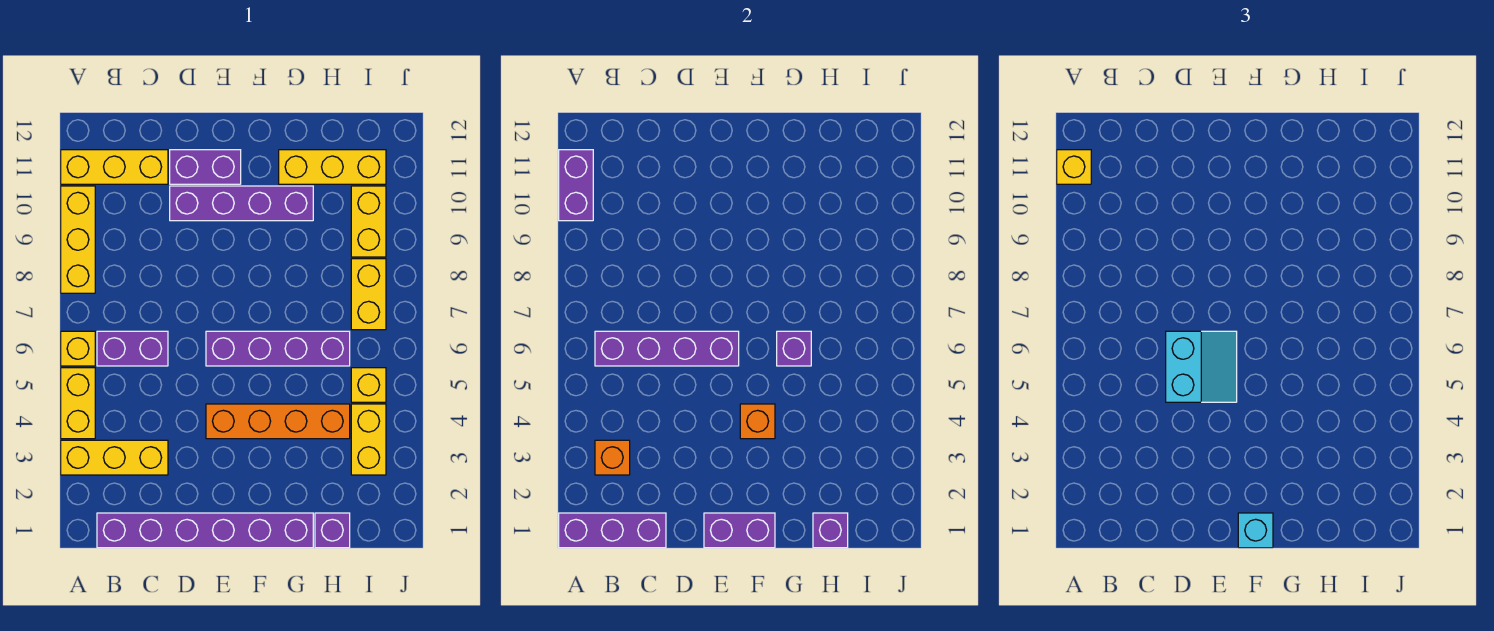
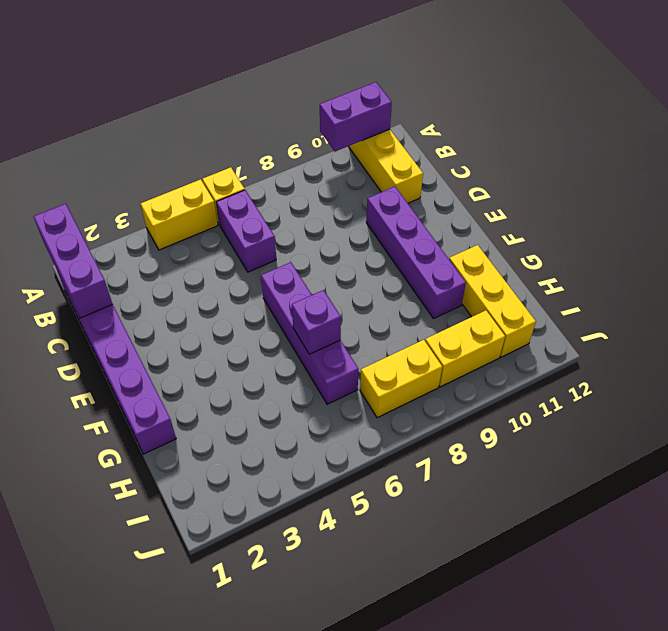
none -> yellow 1x3 brick [61,440,168,475]
none -> yellow 1x3 brick [61,186,95,293]
none -> purple 1x2 brick [170,150,241,184]

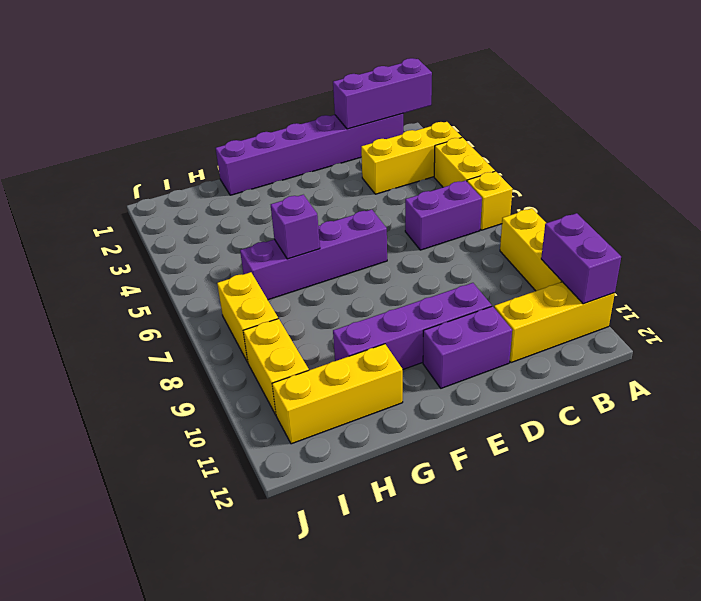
none -> orange 1x4 brick [206,404,350,439]
none -> purple 1x1 brick [315,513,350,548]
none -> yellow 1x2 brick [351,404,386,475]

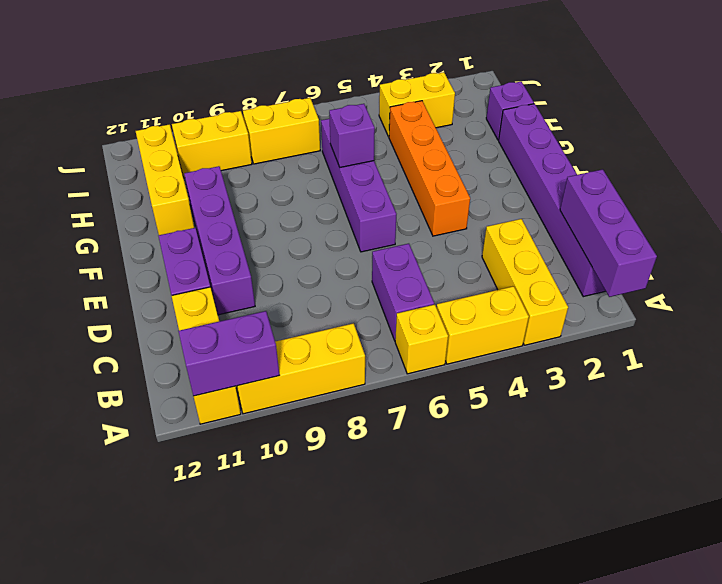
none -> yellow 1x1 brick [351,368,386,402]
none -> orange 1x1 brick [595,440,630,475]
none -> purple 1x4 brick [595,331,739,366]

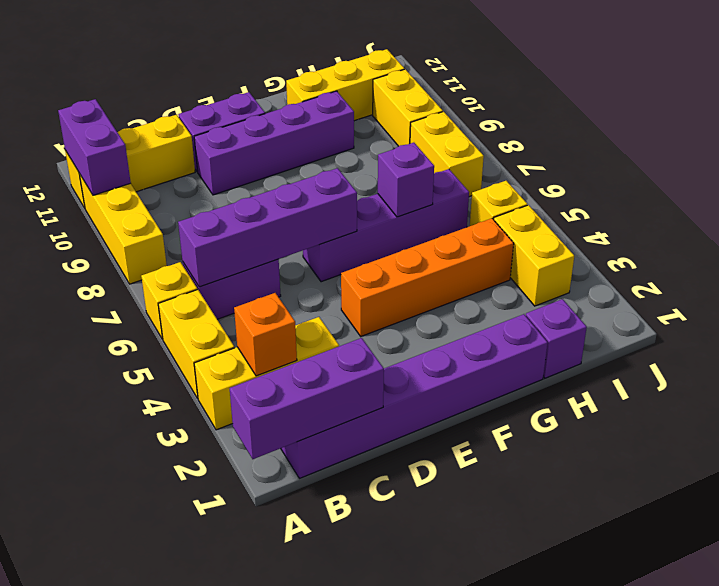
none -> purple 1x2 brick [704,513,775,548]
none -> orange 1x1 brick [740,404,775,439]
none -> purple 1x1 brick [813,513,848,548]

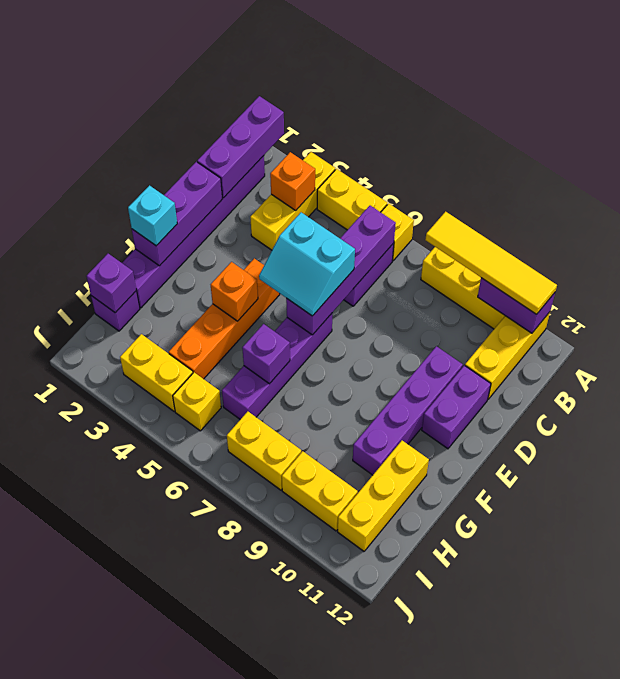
yellow 1x4 tile [425,212,557,314] -> yellow 1x1 brick [1057,150,1091,184]
purple 1x3 brick [132,162,222,266] -> purple 1x2 brick [704,513,775,548]

